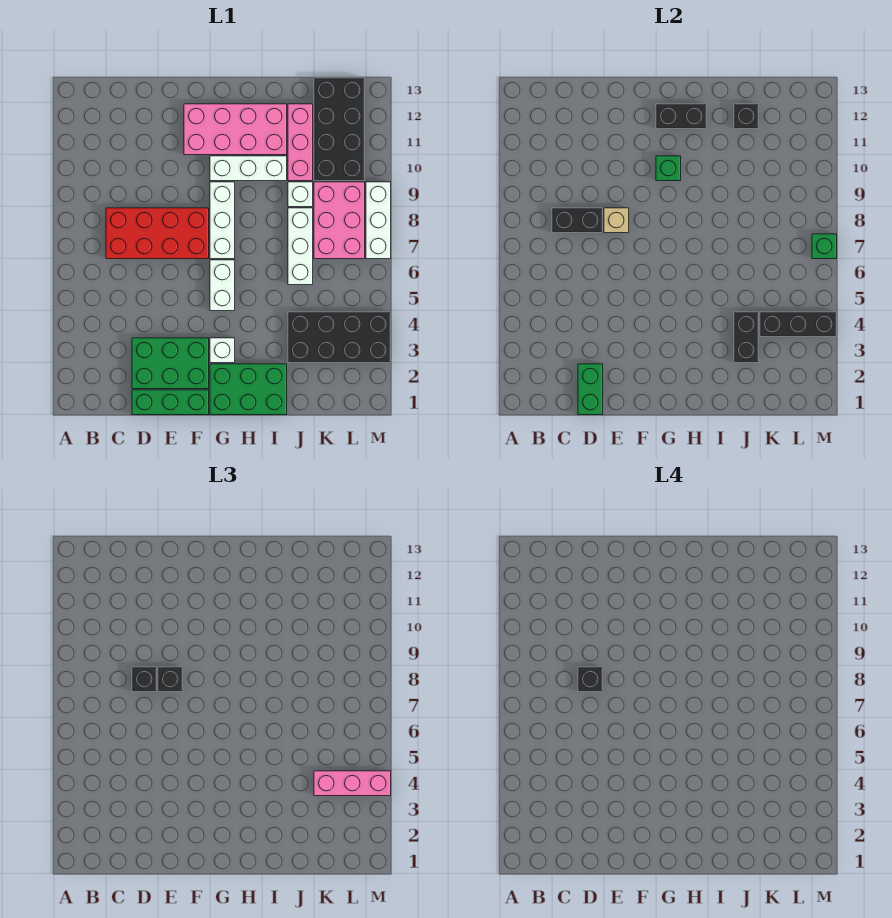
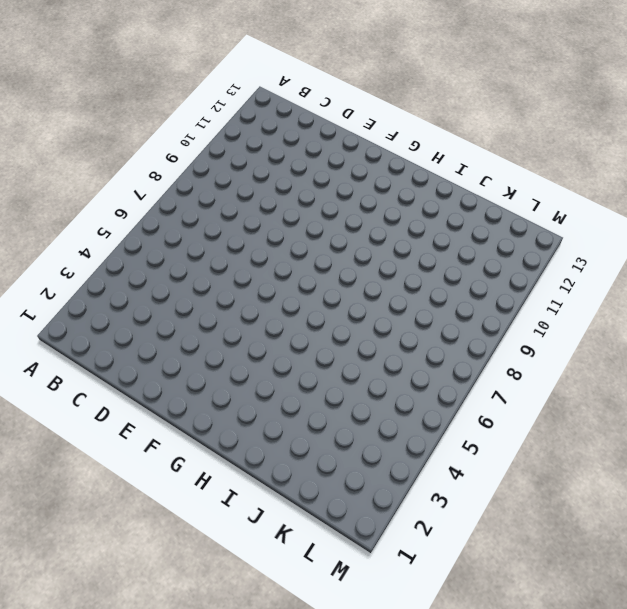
none -> red 2x4 brick [106,208,209,259]
none -> green 1x3 brick [132,390,209,415]
none -> green 2x3 brick [132,338,209,389]

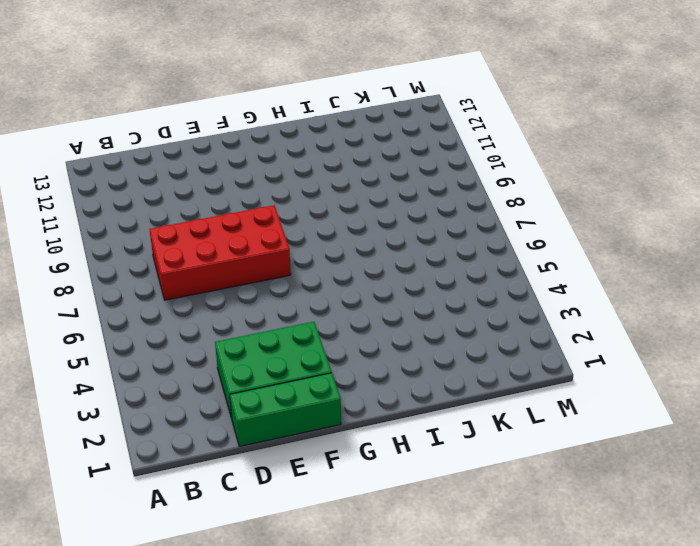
none -> pink 2x4 brick [184,104,287,155]
none -> green 2x3 brick [210,364,287,415]
none -> white 1x1 brick [210,338,235,363]

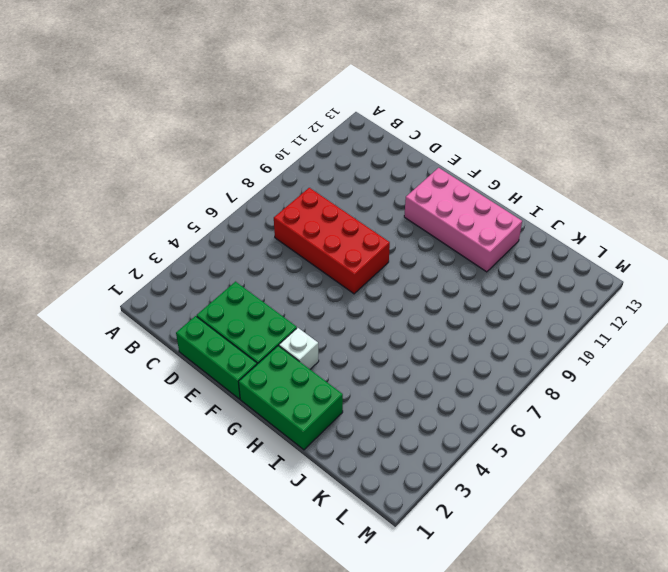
none -> white 1x2 brick [210,260,235,311]
none -> white 1x3 brick [210,182,235,259]
none -> white 1x3 brick [210,156,287,181]

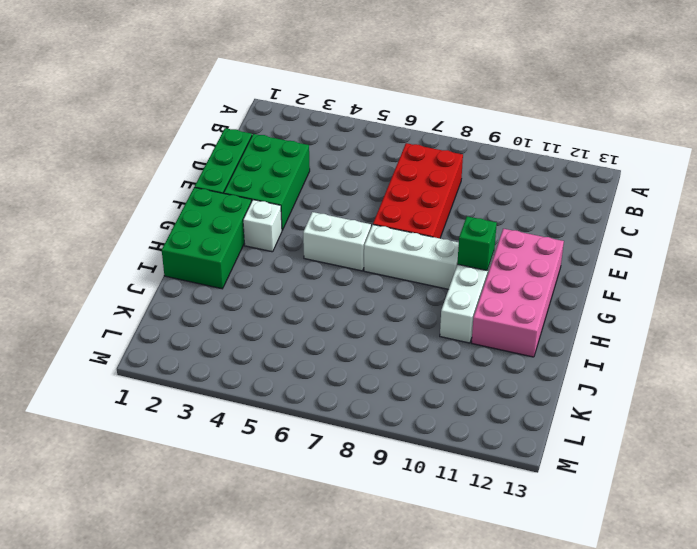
none -> black 2x4 brick [288,312,391,363]
none -> white 1x3 brick [288,208,313,285]
none -> white 1x1 brick [288,182,313,207]

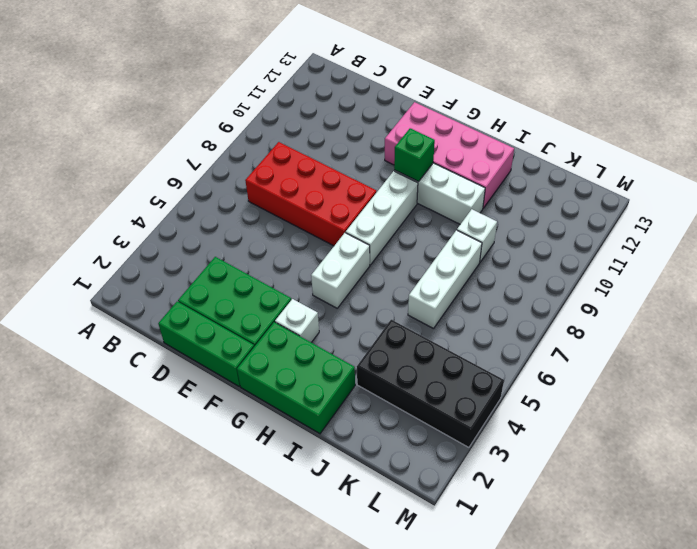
none -> pink 1x3 brick [288,104,313,181]
none -> pink 2x3 brick [314,182,365,259]
none -> black 2x4 brick [314,78,365,181]

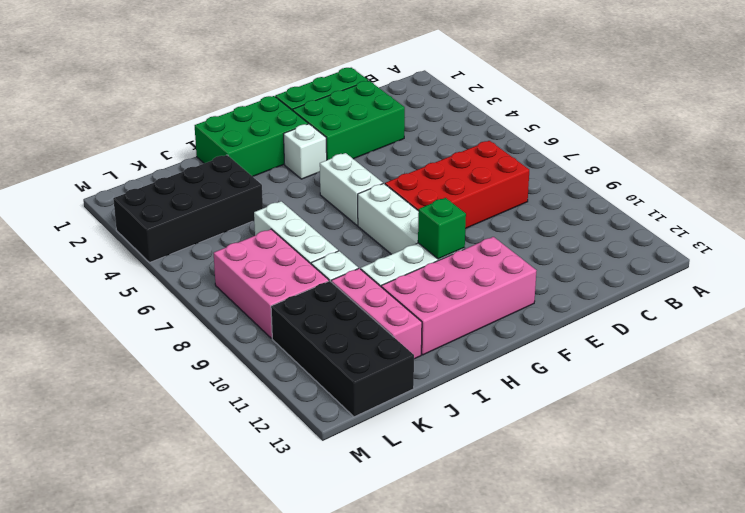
none -> white 1x3 brick [366,182,391,259]
none -> black 1x2 brick [552,208,603,233]
none -> green 1x2 brick [578,364,603,415]

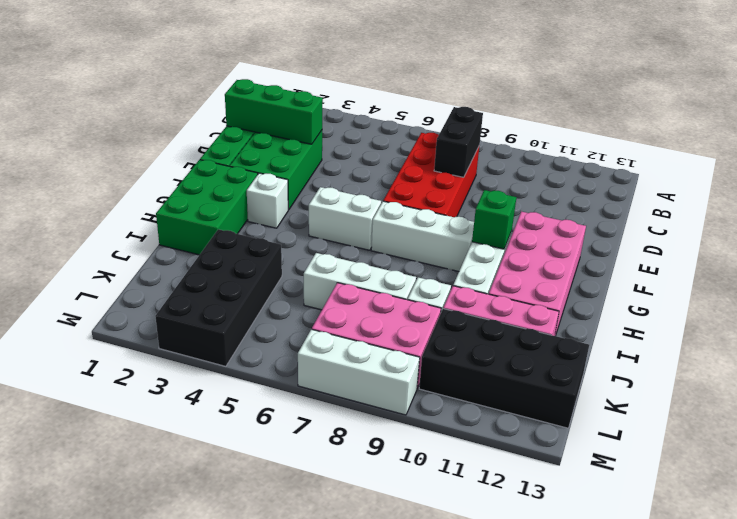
green 1x3 brick [225,79,323,144] -> green 1x2 brick [578,364,603,415]
none -> tan 1x1 brick [604,208,629,233]
none -> black 1x2 brick [656,104,707,129]
none -> black 1x2 brick [734,312,759,363]

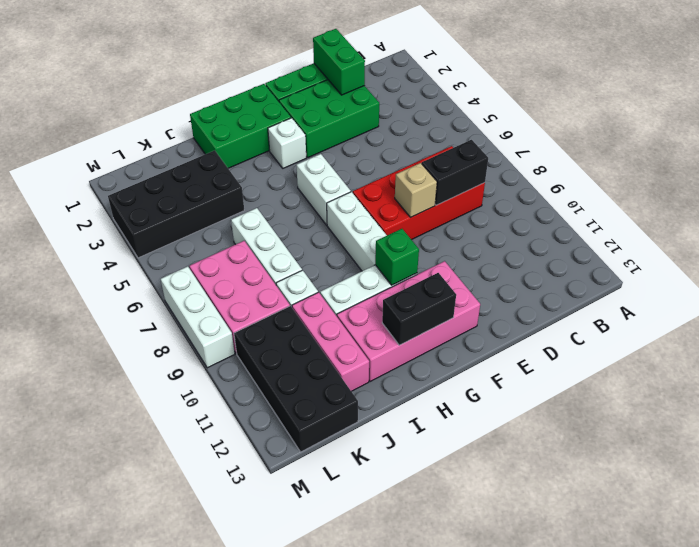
none -> black 1x2 brick [734,312,759,363]
none -> black 1x1 brick [734,104,759,129]
none -> black 1x3 brick [760,312,837,337]

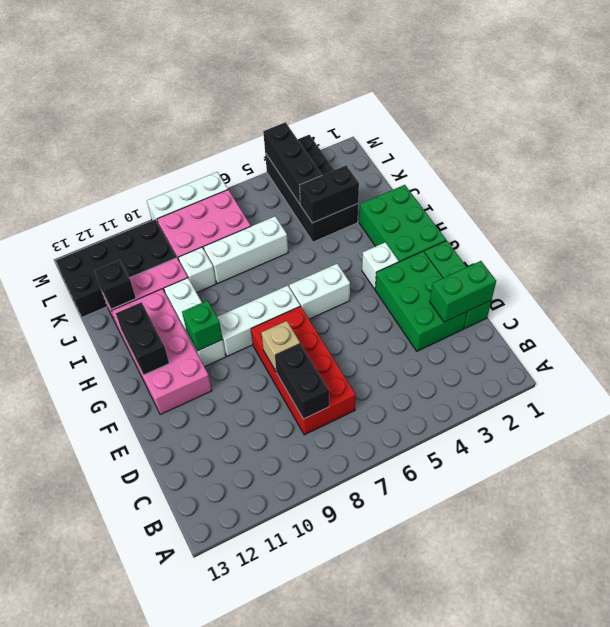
none -> green 1x1 brick [812,234,837,259]
none -> black 1x1 brick [132,667,157,692]
none -> black 1x1 brick [158,667,183,692]

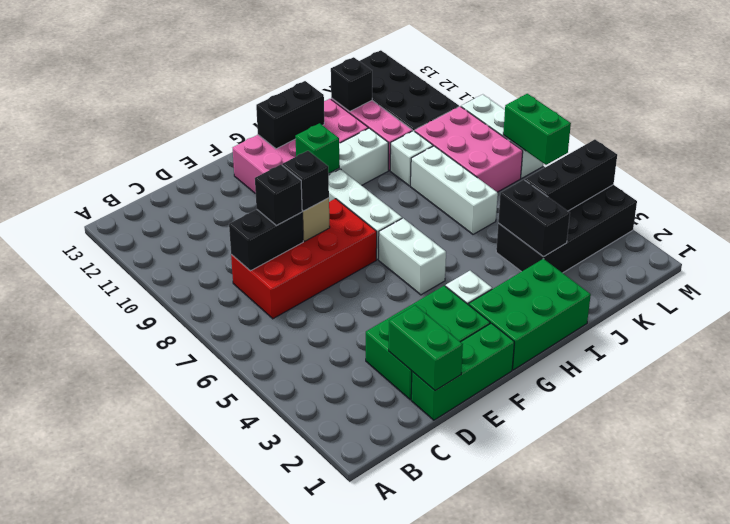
green 1x2 brick [503,94,571,165] -> green 1x1 brick [812,234,837,259]
none -> pink 1x3 brick [314,771,391,796]
none -> black 1x1 brick [578,667,603,692]

